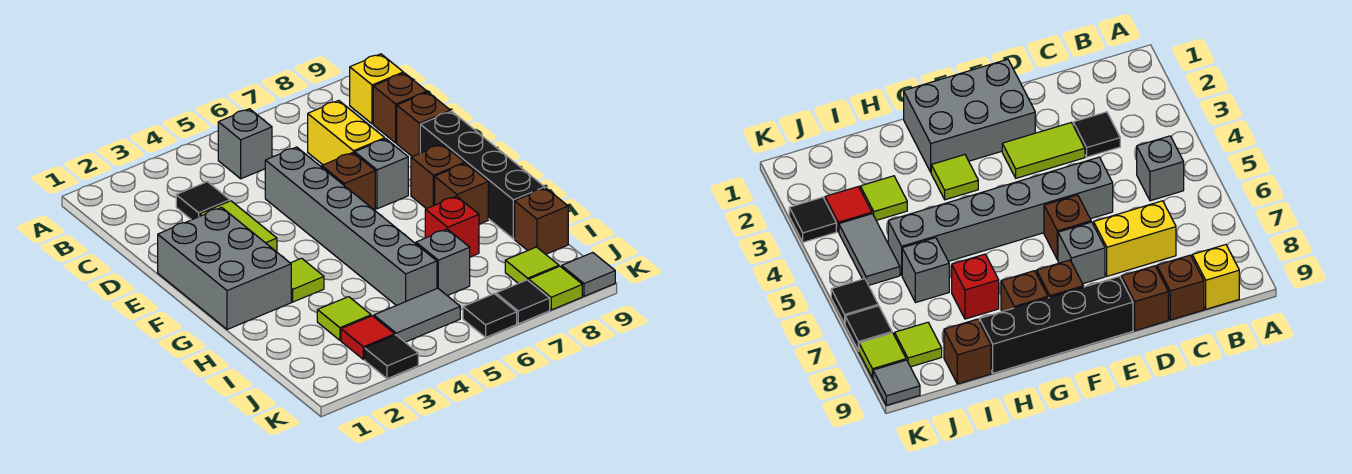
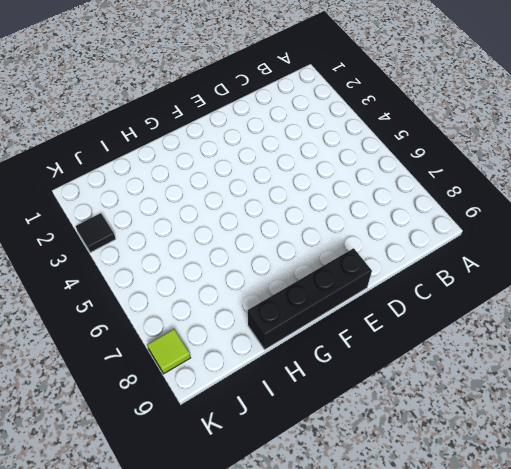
none -> grey 1x1 brick [218,109,272,179]
none -> yellow 1x1 brick [350,54,403,124]
none -> black 1x1 tile [176,182,230,220]

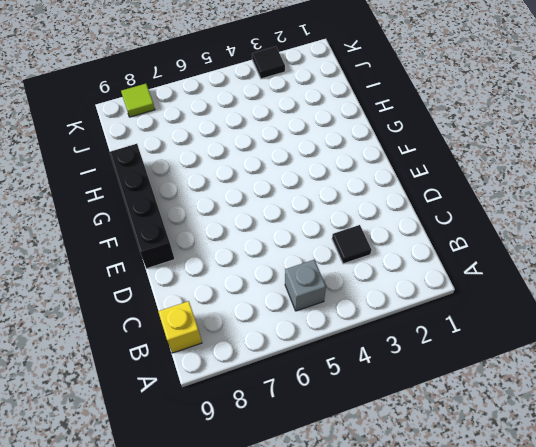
none -> yellow 1x2 brick [308,100,385,165]
none -> brown 1x1 brick [373,73,427,143]
none -> lime 1x2 tile [200,201,277,251]

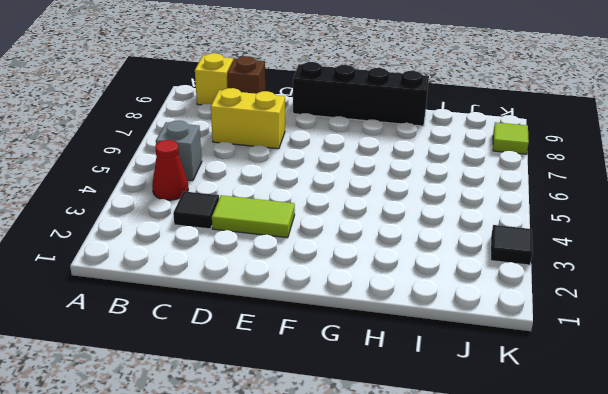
red 1x1 cone [152,140,188,200] -> none
none -> grey 1x6 brick [265,147,437,306]
none -> brown 1x1 brick [397,92,450,157]
none -> grey 2x3 brick [158,207,291,330]

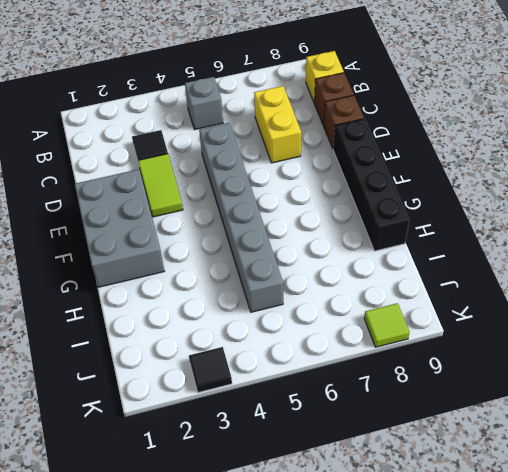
none -> brown 1x1 brick [322,153,375,210]
none -> grey 1x1 brick [355,139,408,209]
none -> brown 1x1 brick [411,144,465,209]

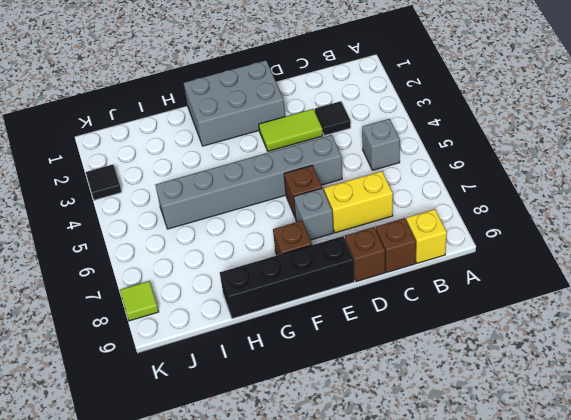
none -> lime 1x1 tile [291,258,324,302]
none -> brown 1x1 brick [435,163,488,224]
none -> red 1x1 brick [425,196,479,257]

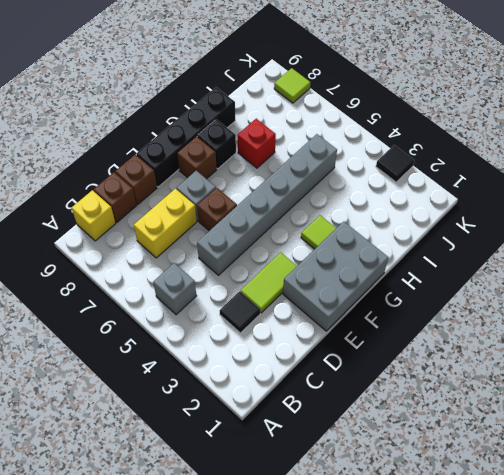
black 1x1 brick [197,119,236,169] -> brown 1x1 brick [435,163,488,224]
none -> lime 1x1 tile [317,297,371,340]
none -> grey 1x1 brick [416,229,470,296]
none -> brown 1x1 brick [515,188,568,254]

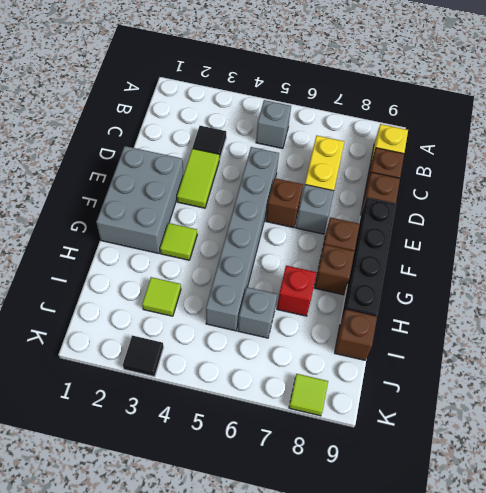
none -> red 1x1 tile [341,316,395,360]
none -> grey 1x2 tile [374,288,460,342]
none -> lime 1x1 tile [505,247,559,284]

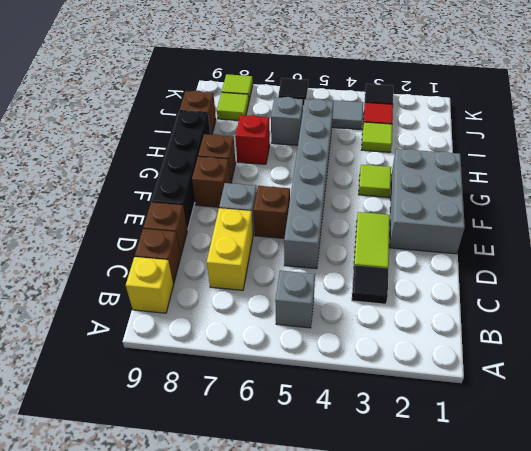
none -> black 1x1 tile [496,280,550,324]
none -> grey 1x1 tile [562,253,615,296]

